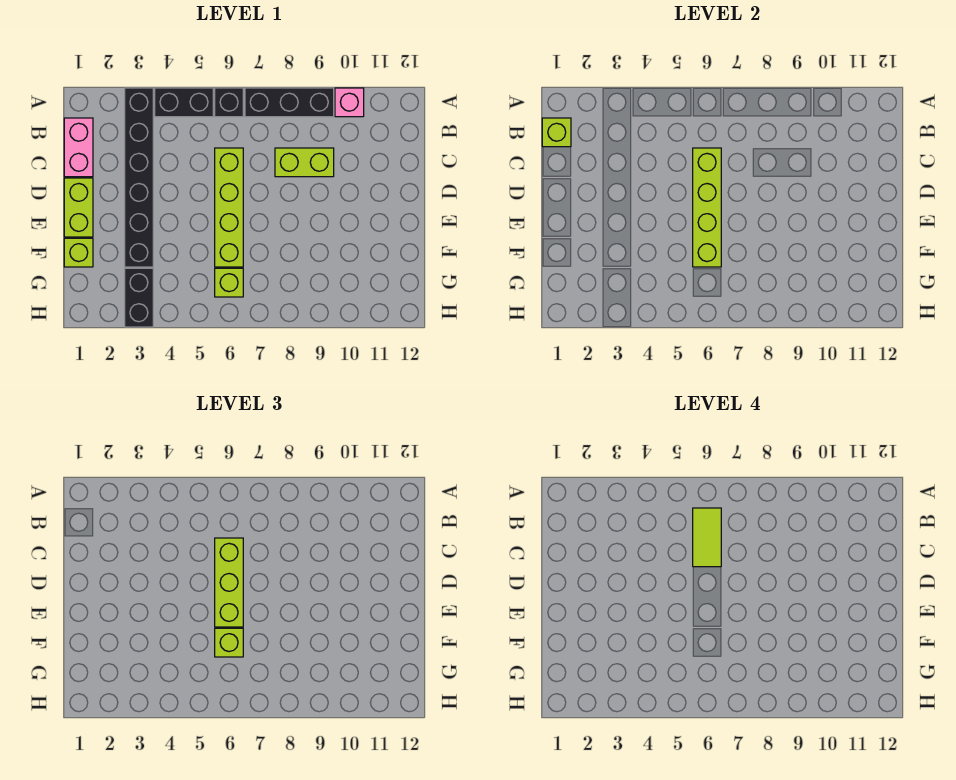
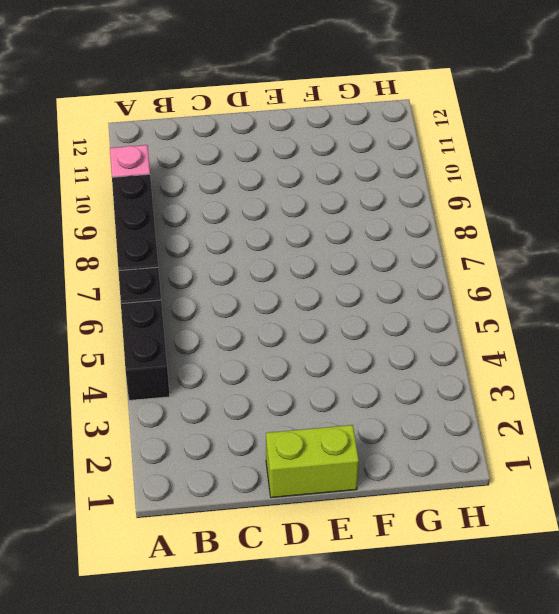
none -> black 1x6 brick [125,88,153,267]
none -> pink 1x2 brick [64,118,93,177]
none -> lime 1x4 brick [215,148,243,267]

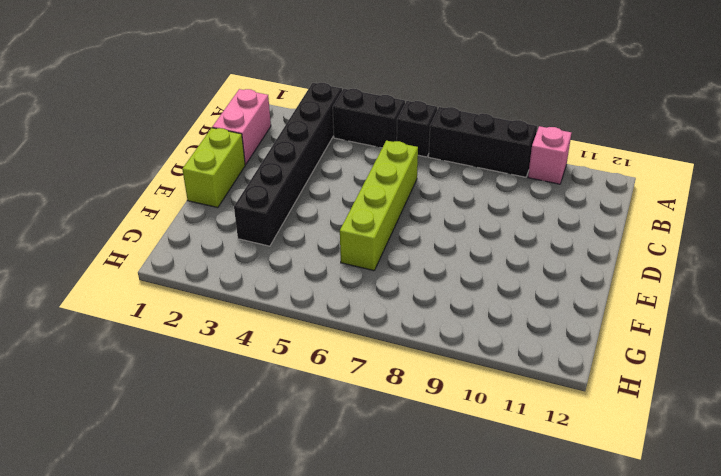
none -> lime 1x2 brick [275,148,334,177]
none -> lime 1x1 brick [64,238,93,267]
none -> black 1x2 brick [125,268,153,327]

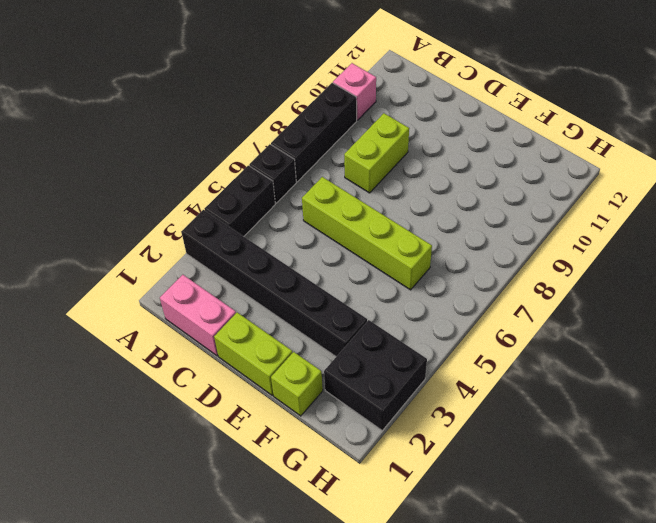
black 2x2 brick [324,320,427,430] -> black 1x2 brick [125,268,153,327]
none -> lime 1x1 brick [215,268,243,297]
none -> lime 1x1 brick [542,118,571,147]
none -> lime 1x4 brick [693,148,721,267]

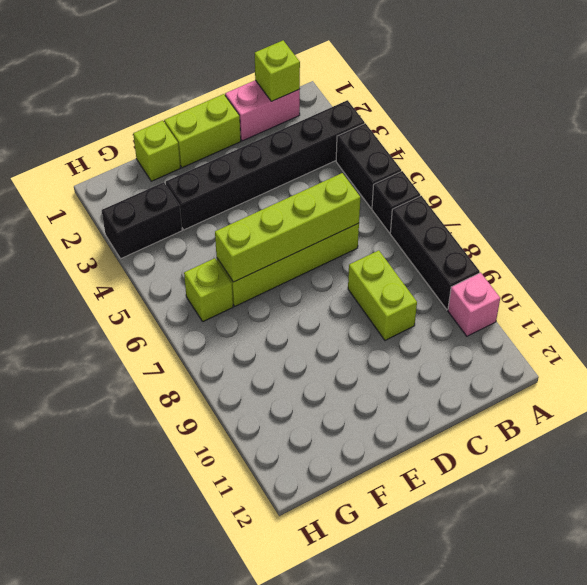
none -> lime 1x3 brick [215,538,243,627]
none -> lime 1x1 brick [215,628,243,657]
none -> lime 1x2 tile [693,508,721,567]

